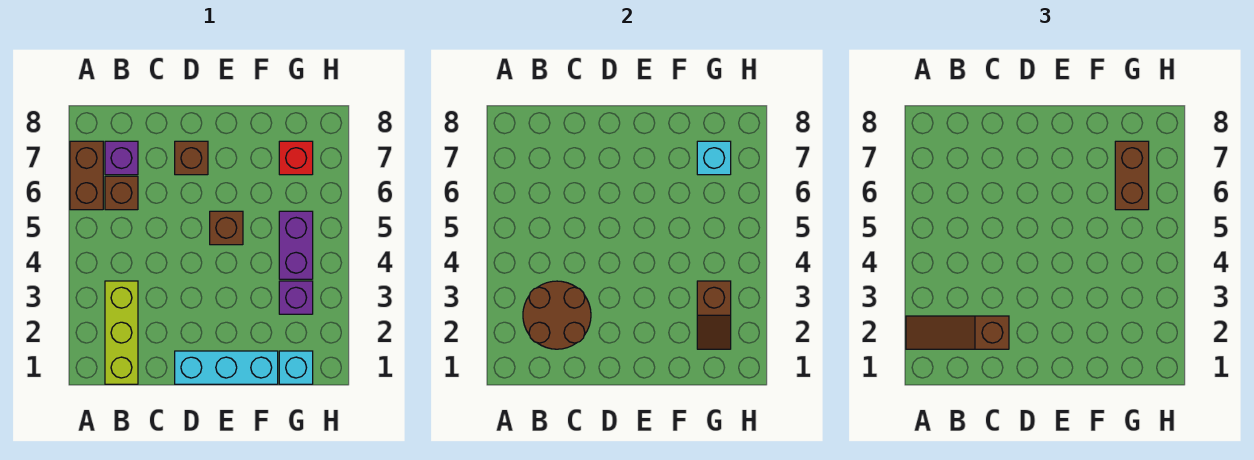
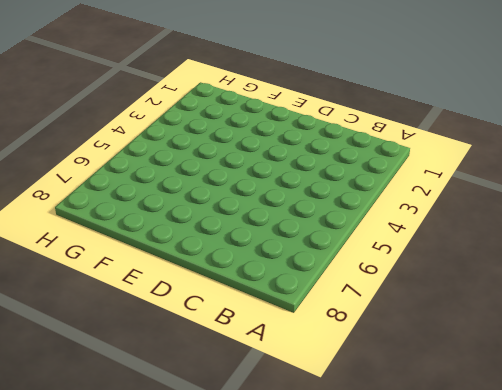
none -> brown 1x2 brick [70,141,103,210]
none -> lime 1x3 brick [105,281,138,384]
none -> brown 1x1 brick [105,176,138,210]

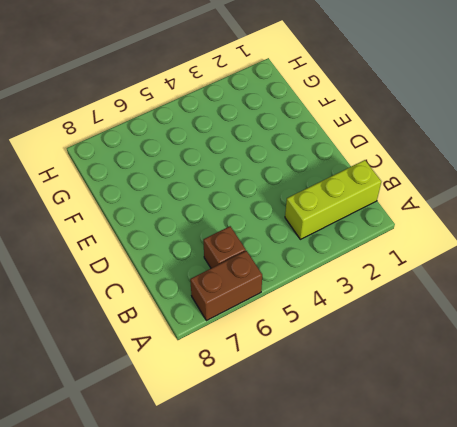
none -> purple 1x1 brick [105,141,138,175]
none -> cyan 1x3 brick [175,351,278,384]
none -> brown 1x1 brick [175,141,208,175]

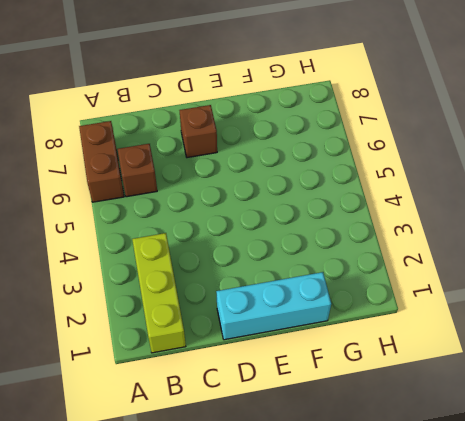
none -> purple 1x1 brick [105,141,138,175]
none -> brown 1x1 brick [210,211,243,245]
none -> cyan 1x1 brick [279,351,313,384]

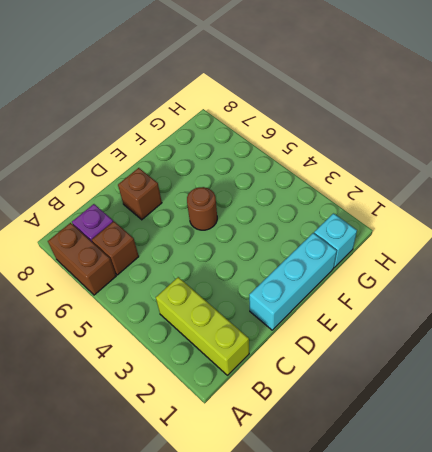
brown 1x1 round brick [187,187,217,230] -> brown 1x1 brick [210,211,243,245]
none -> purple 1x1 brick [279,281,313,314]
none -> purple 1x2 brick [279,211,313,279]
none -> red 1x1 brick [279,141,313,175]

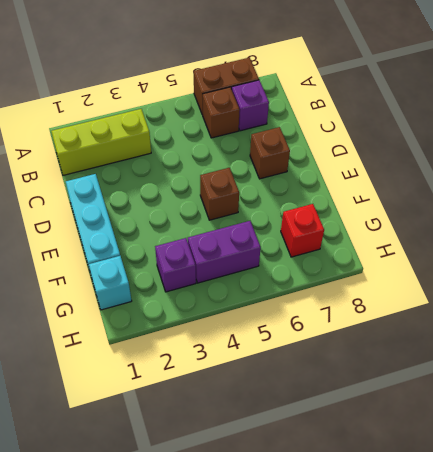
none -> brown 2x2 round brick [523,281,591,349]
none -> brown 1x2 slope [697,281,731,349]
none -> cyan 1x1 brick [697,141,731,175]

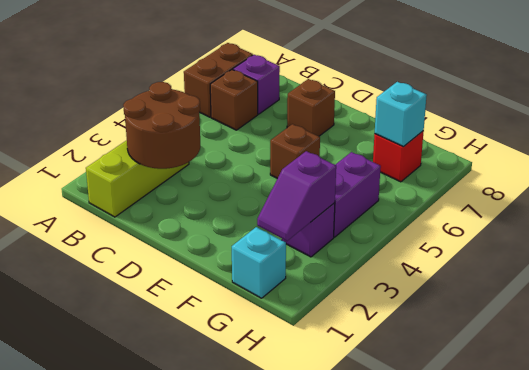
purple 1x2 slope [257,151,336,241] -> brown 1x2 slope [697,281,731,349]
none -> cyan 1x3 brick [175,351,278,384]
none -> brown 1x3 slope [906,316,1009,349]
none -> brown 1x2 brick [1115,141,1149,210]

